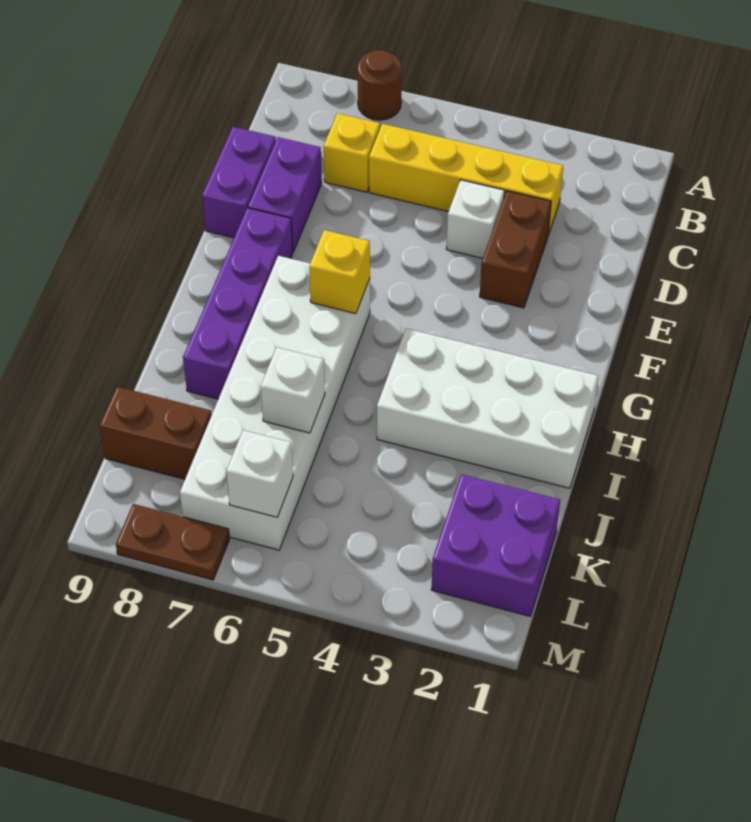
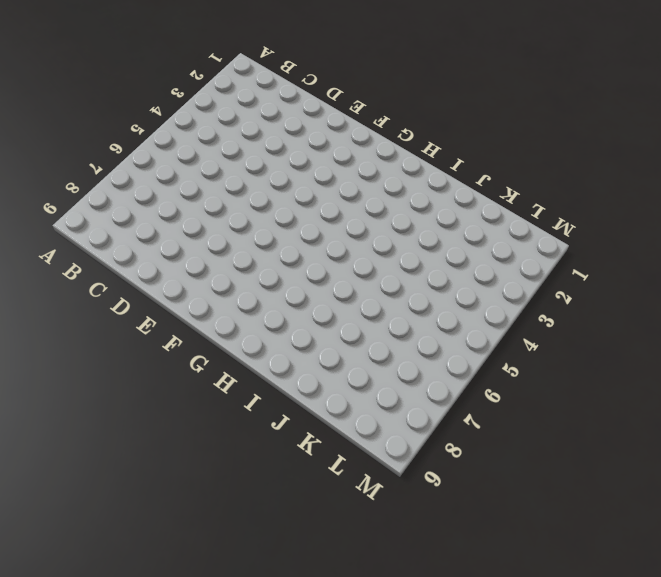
none -> brown 1x1 round brick [357,50,402,120]
none -> yellow 1x4 brick [369,124,563,235]
none -> yellow 1x1 brick [324,113,380,192]

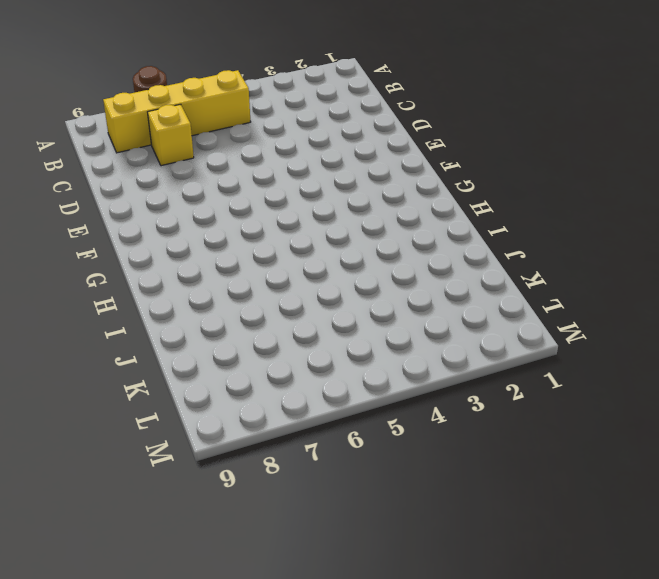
yellow 1x4 brick [103,70,250,153] -> yellow 1x4 brick moved to [369,124,563,235]
none -> brown 1x2 brick [480,191,551,308]
none -> white 1x1 brick [446,180,505,258]
none -> purple 1x2 brick [248,137,322,252]

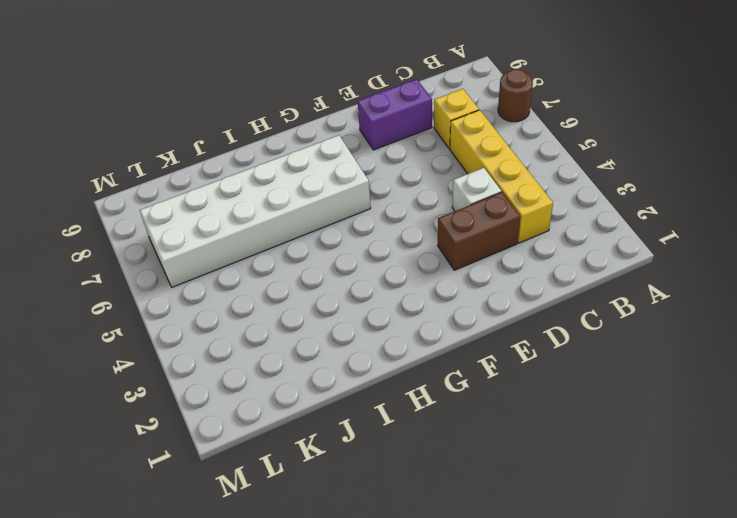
none -> purple 1x2 brick [202,127,276,238]
none -> purple 1x4 brick [183,208,293,399]
none -> white 2x4 brick [377,328,598,488]

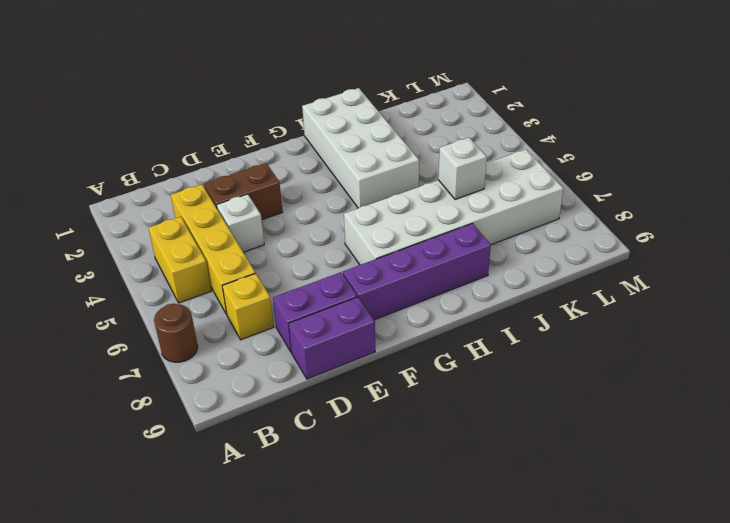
yellow 1x2 brick [149,217,211,303] -> none
none -> purple 2x2 brick [431,474,560,616]
none -> brown 1x2 brick [100,387,212,479]
none -> brown 1x2 plate [116,504,229,580]

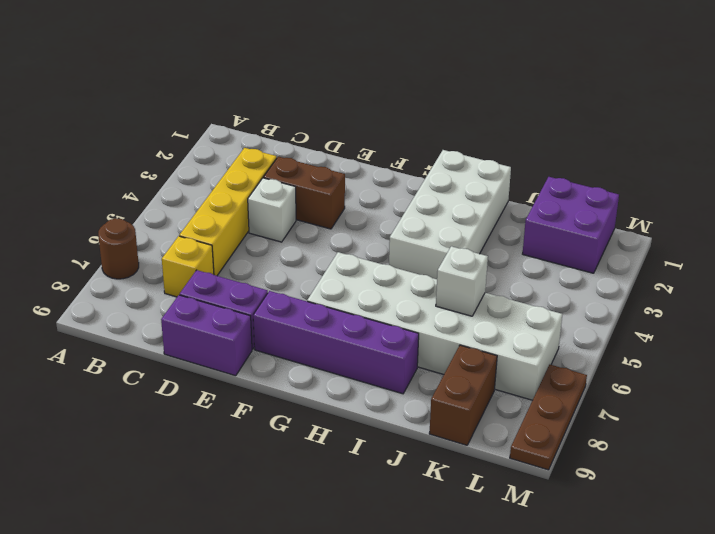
brown 1x3 plate [510,365,587,470] -> brown 1x2 plate [116,504,229,580]
none -> yellow 1x1 brick [309,230,370,314]
none -> white 1x1 brick [226,430,293,517]

